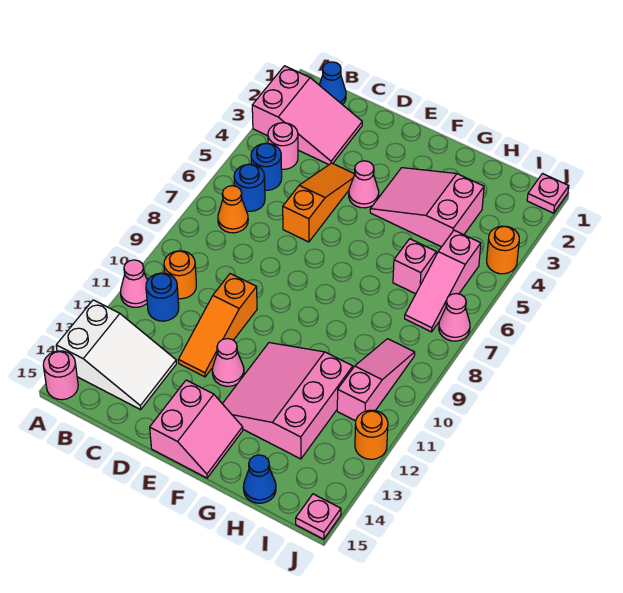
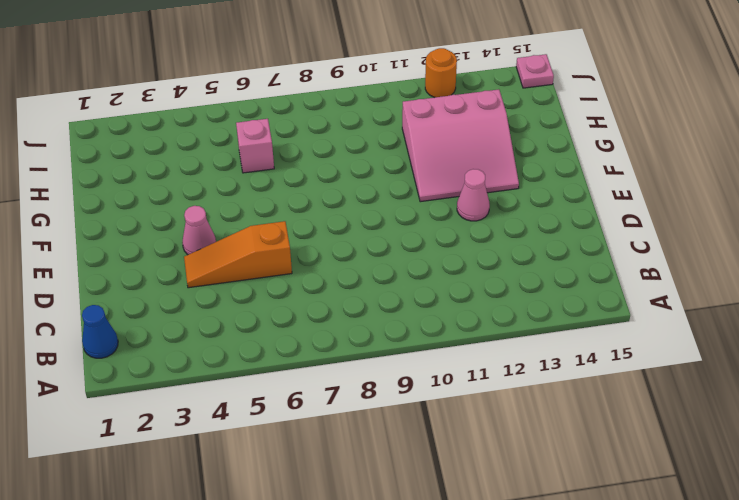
none -> pink 2x3 slope [252,66,362,165]
none -> pink 1x1 cone [120,260,148,307]
none -> white 2x3 slope [56,300,176,410]

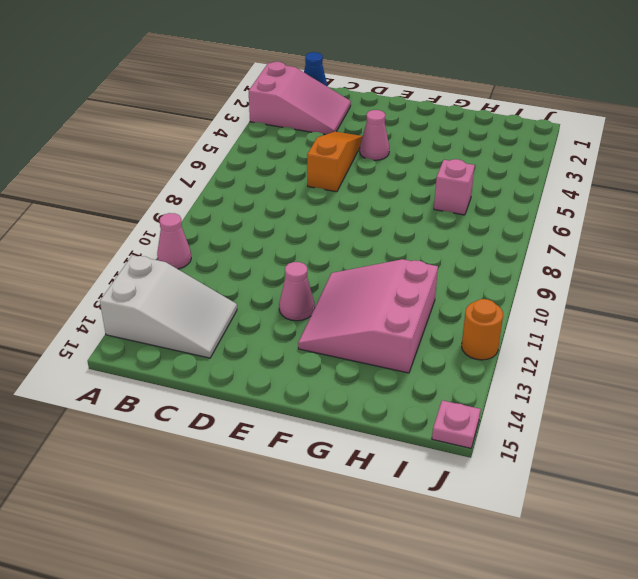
none -> pink 1x1 round brick [43,351,78,400]
none -> pink 1x1 round brick [268,123,298,169]
none -> blue 1x1 round brick [251,143,282,190]

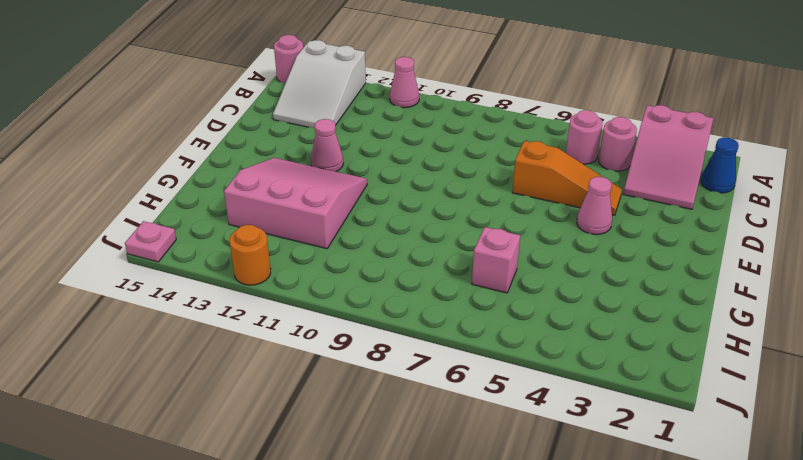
pink 1x1 round brick [566,110,603,164] -> blue 1x1 round brick [251,143,282,190]
none -> blue 1x1 round brick [234,164,265,211]
none -> orange 1x1 cone [218,186,248,233]
none -> orange 1x1 round brick [164,251,196,299]

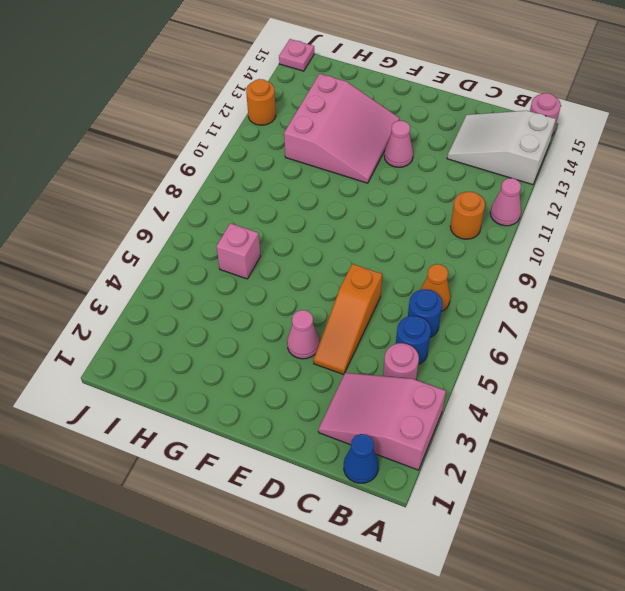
none -> blue 1x1 round brick [146,273,179,321]
none -> orange 1x3 slope [178,274,257,377]
none -> pink 2x2 slope [150,380,243,478]

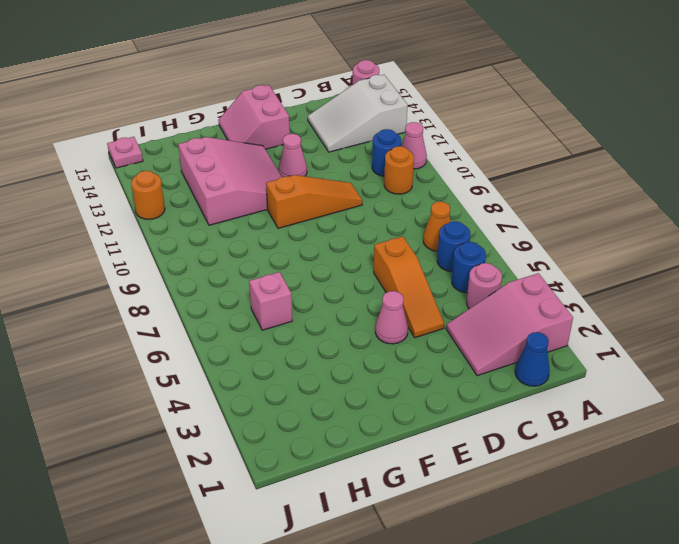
orange 1x3 slope [266,175,362,228] -> orange 1x3 slope turned to [178,274,257,377]
none -> pink 2x3 slope [370,168,484,247]
none -> blue 1x1 cone [243,455,276,503]
none -> pink 1x3 slope [405,230,481,332]

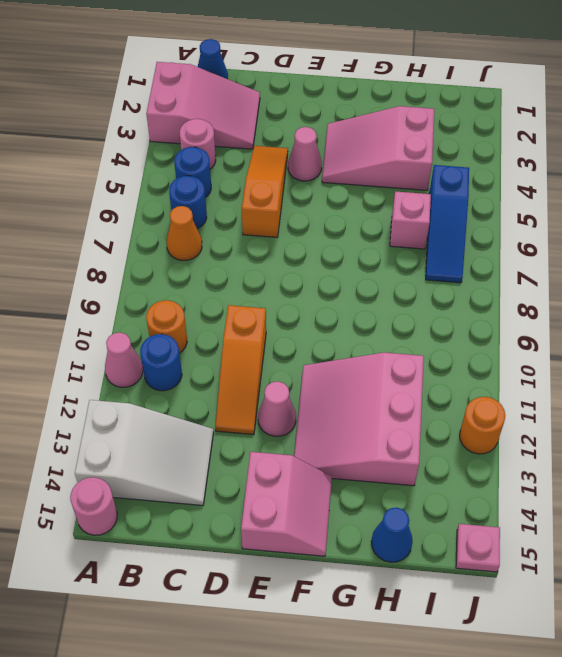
blue 1x3 slope [426,165,469,283] -> pink 1x3 slope [405,230,481,332]
none -> pink 1x3 slope [337,339,415,421]
none -> pink 1x1 plate [527,174,569,213]
none -> orange 1x1 round brick [487,226,519,274]

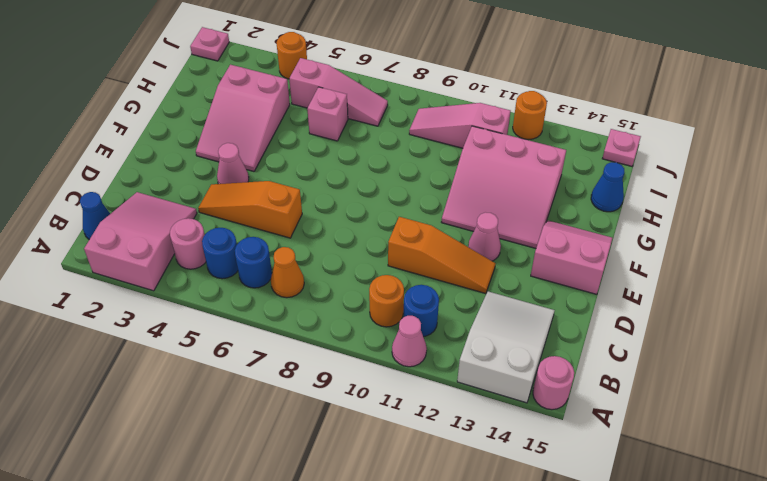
none -> pink 1x1 cone [439,294,470,341]

